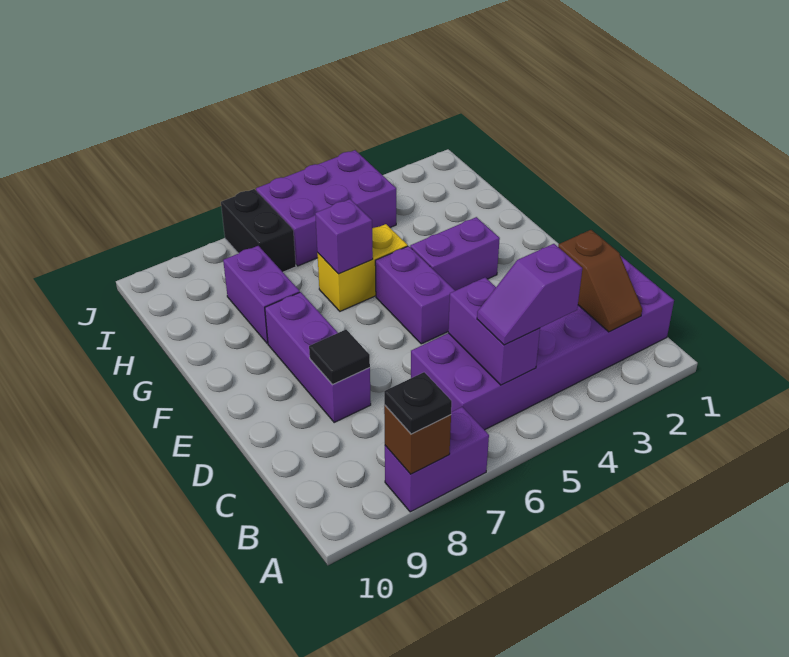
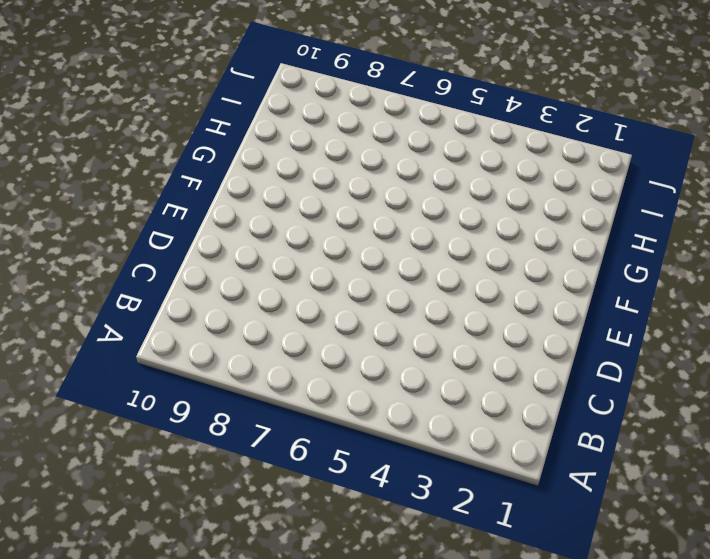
none -> purple 1x2 brick [385,407,489,512]
none -> purple 2x6 brick [411,256,674,430]
none -> purple 1x3 brick [265,292,371,422]

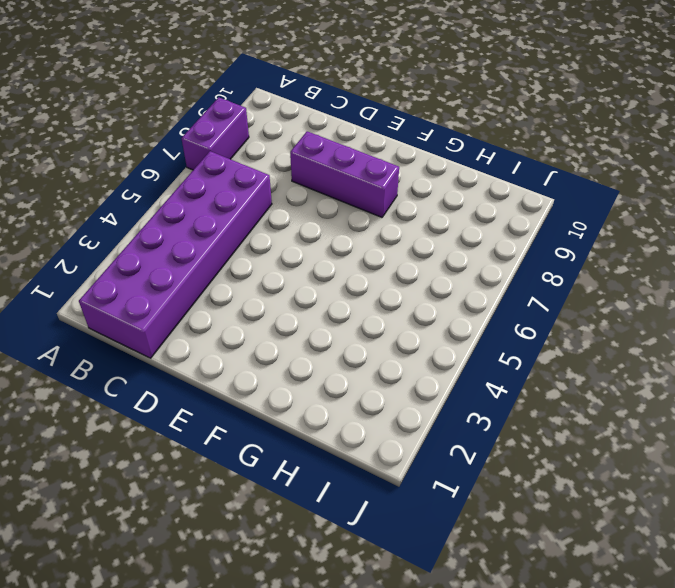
none -> purple 1x2 brick [375,246,455,344]
none -> purple 1x2 brick [410,217,500,291]
none -> yellow 1x2 brick [317,224,408,311]

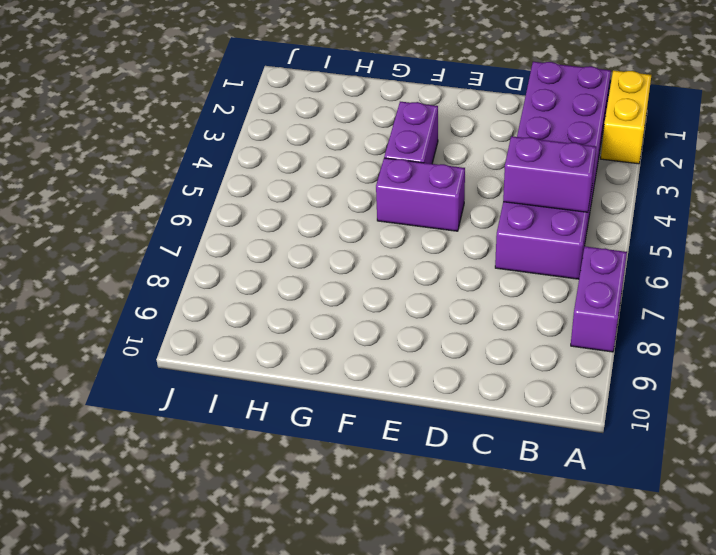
yellow 1x2 brick [601,71,651,164] -> yellow 1x2 brick moved to [317,224,408,311]
none -> purple 1x3 brick [265,292,371,422]
none -> purple 1x2 brick [223,246,300,343]
none -> purple 2x3 brick [256,150,396,266]

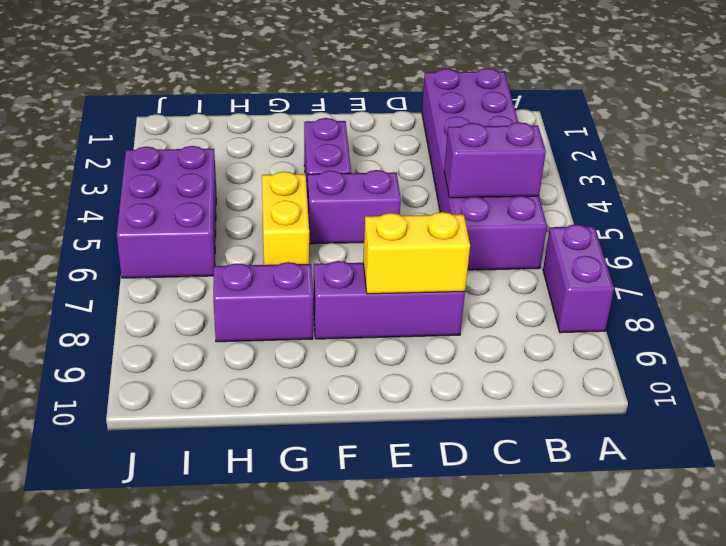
yellow 1x2 brick [363,212,470,294] -> black 1x1 tile [309,329,370,385]
none -> black 1x2 brick [221,189,296,272]
none -> brown 1x1 brick [384,405,451,474]
none -> brown 1x2 slope [558,230,642,332]

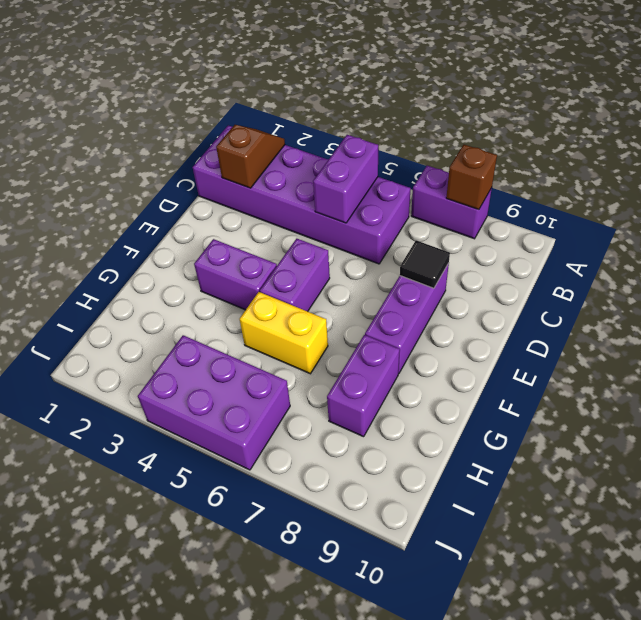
none -> black 1x2 brick [221,189,296,272]
none -> purple 1x1 brick [315,199,373,274]
none -> black 1x1 plate [384,372,452,434]

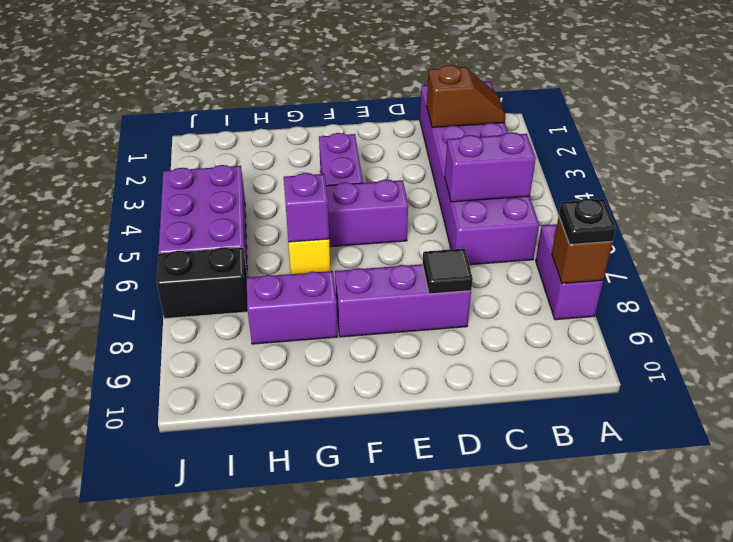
none -> purple 1x2 slope [477,244,582,345]

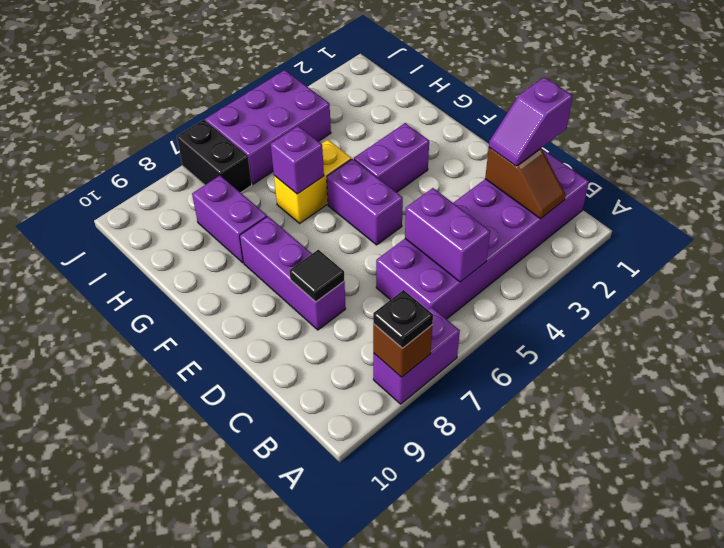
purple 1x2 slope [489,77,573,166] -> purple 1x2 slope moved to [477,244,582,345]

